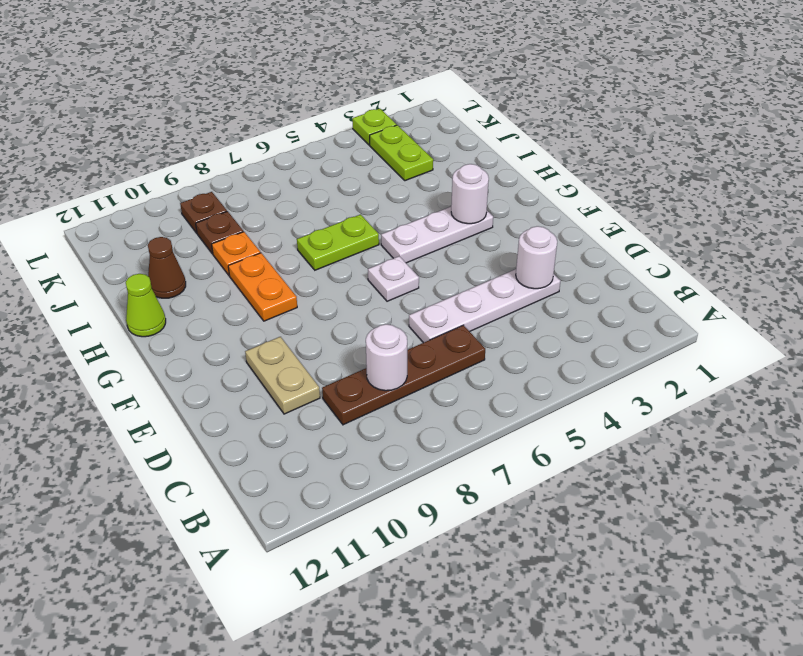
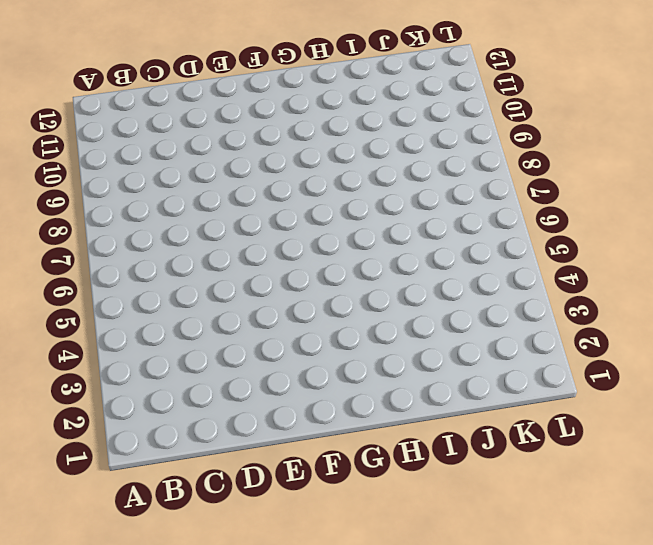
none -> brown 1x4 plate [322,325,485,425]
none -> white 1x4 plate [409,269,560,343]
none -> tan 1x2 plate [245,337,320,414]

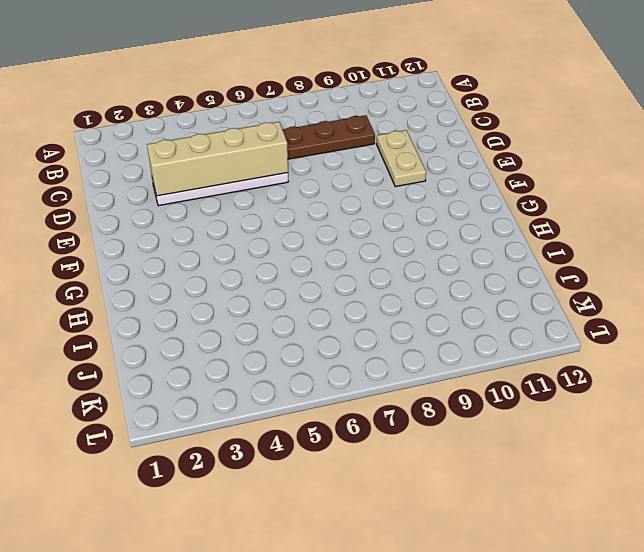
tan 1x4 brick [147,122,288,196] -> white 1x1 round brick [516,226,557,289]
none -> white 1x1 plate [368,256,419,301]
none -> white 1x3 plate [381,207,493,263]
none -> orange 1x2 plate [228,253,297,321]

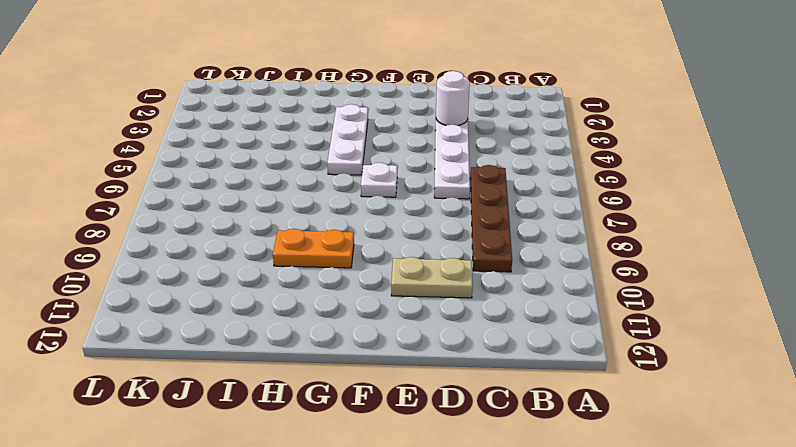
none -> lime 1x2 plate [297,215,379,270]
none -> lime 1x1 cone [126,274,166,337]
none -> orange 1x1 plate [212,232,260,275]

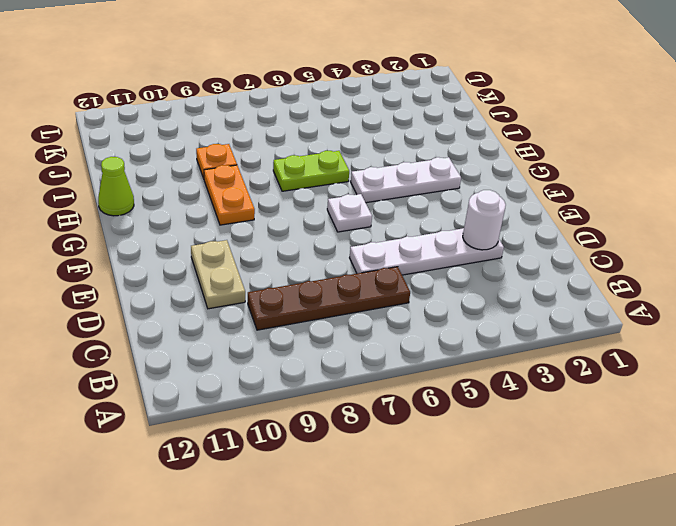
none -> brown 1x1 cone [148,237,186,298]
none -> lime 1x2 plate [370,125,433,181]
none -> brown 1x1 plate [196,211,243,254]

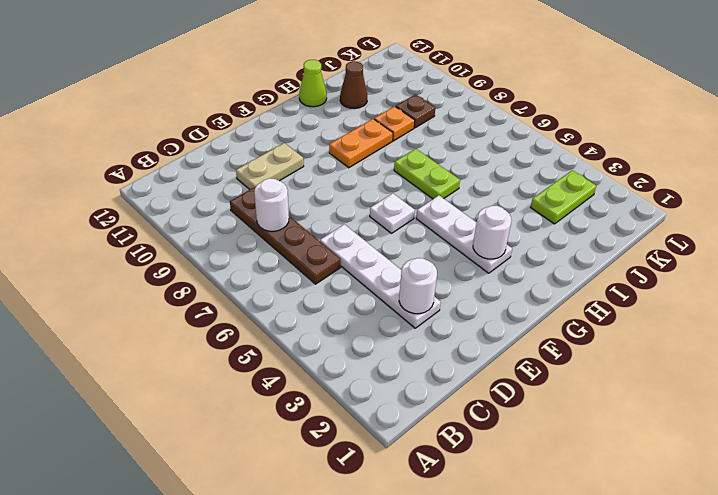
none -> brown 1x1 plate [180,192,227,233]
none -> lime 1x1 plate [352,109,397,145]

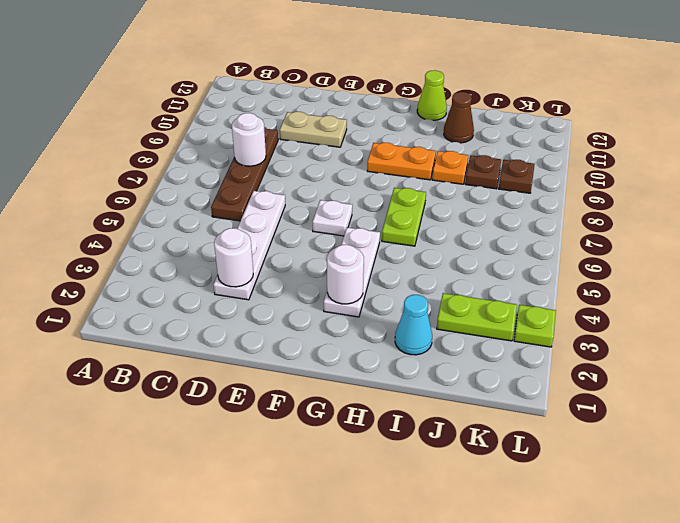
cyan 1x1 cone [395,295,432,355] -> none

